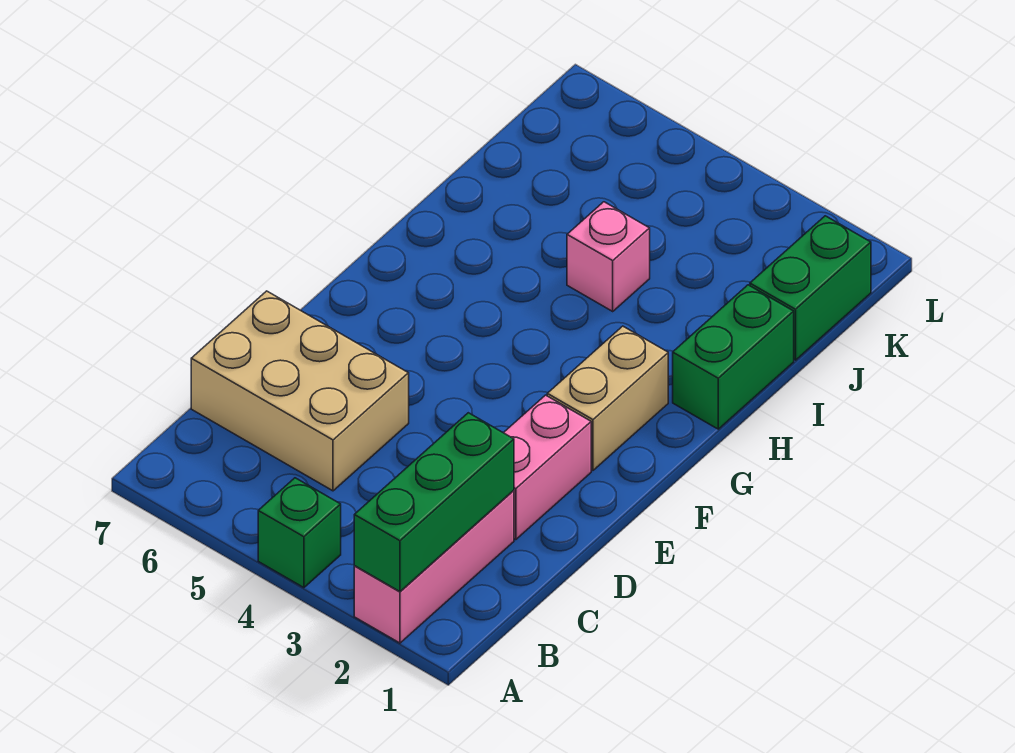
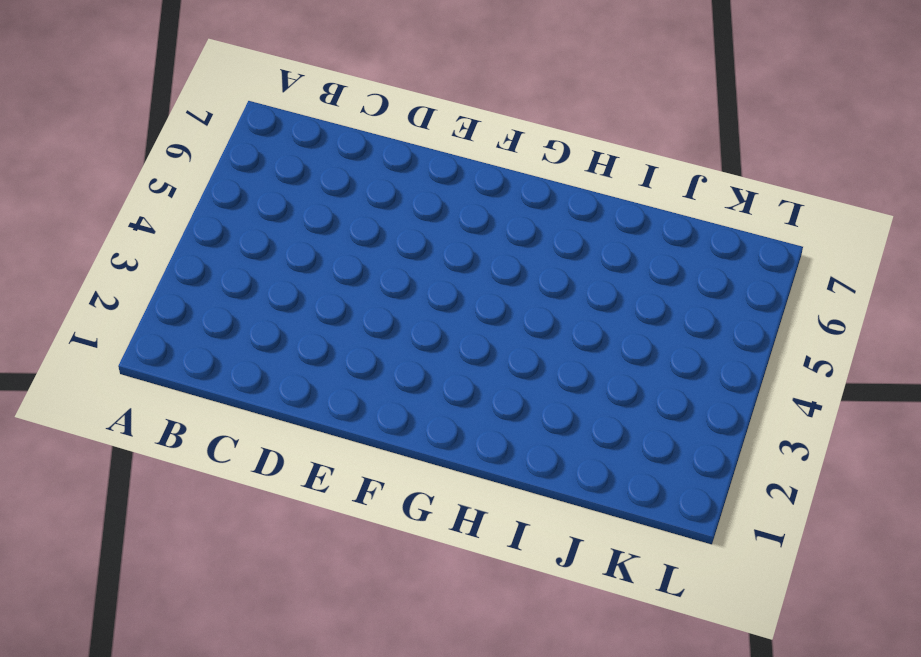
none -> pink 1x3 brick [354,490,514,643]
none -> green 1x1 brick [258,478,341,588]

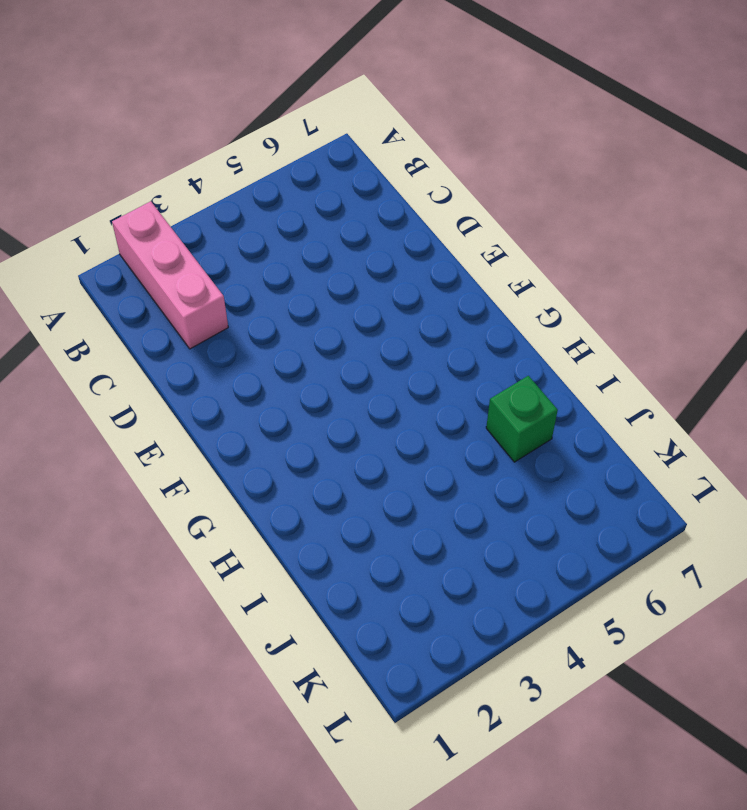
green 1x1 brick [486,376,558,462] -> green 1x1 brick moved to [258,478,341,588]
none -> tan 2x3 brick [191,291,409,491]
none -> pink 1x2 brick [504,395,591,540]

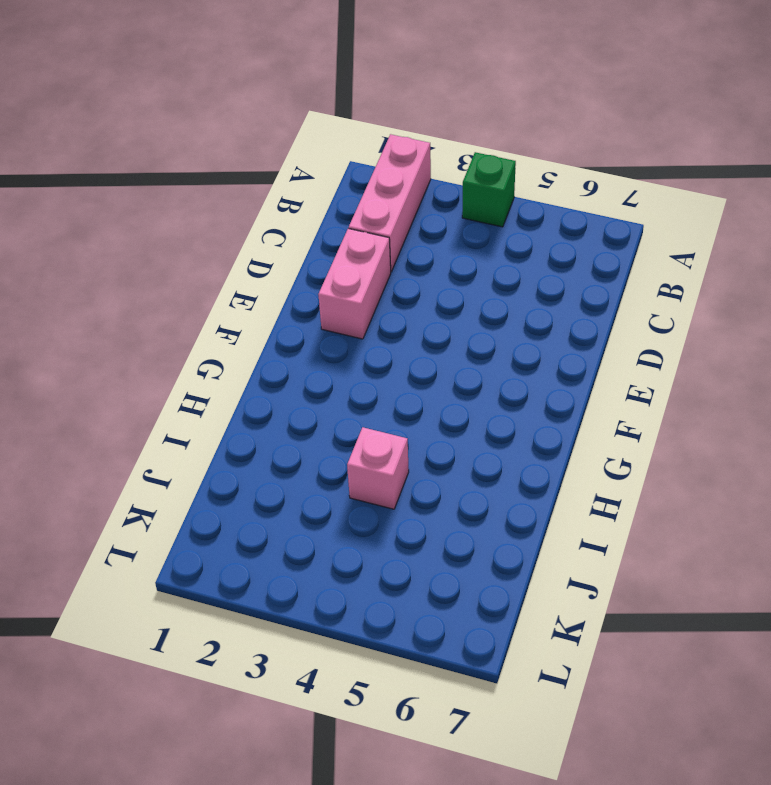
none -> tan 2x3 brick [191,291,409,491]
none -> tan 1x2 brick [547,326,668,470]

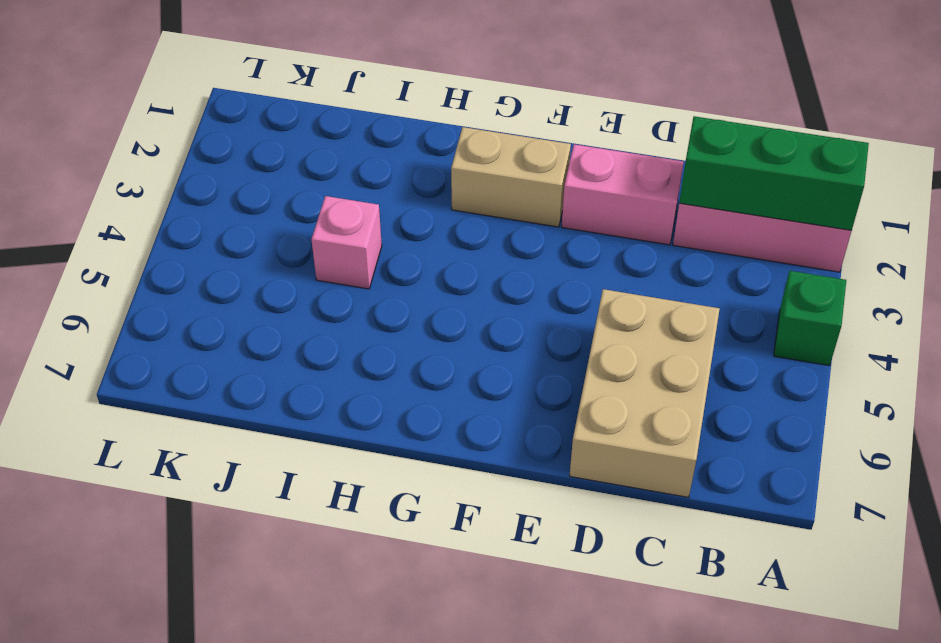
none -> green 1x2 brick [673,285,794,429]
none -> green 1x2 brick [750,216,871,360]

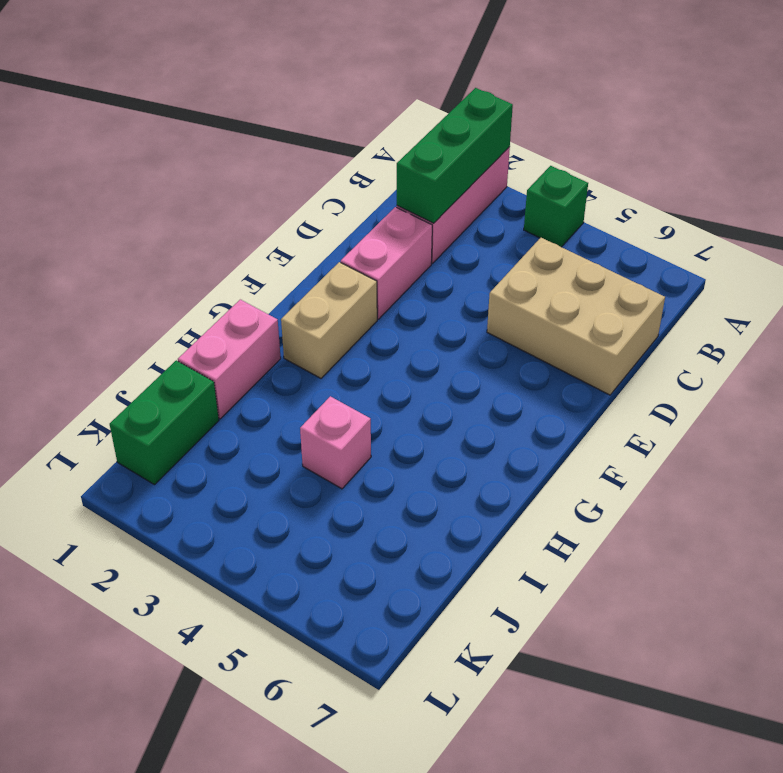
pink 1x2 brick [178,299,281,419] -> green 1x2 brick [673,285,794,429]

